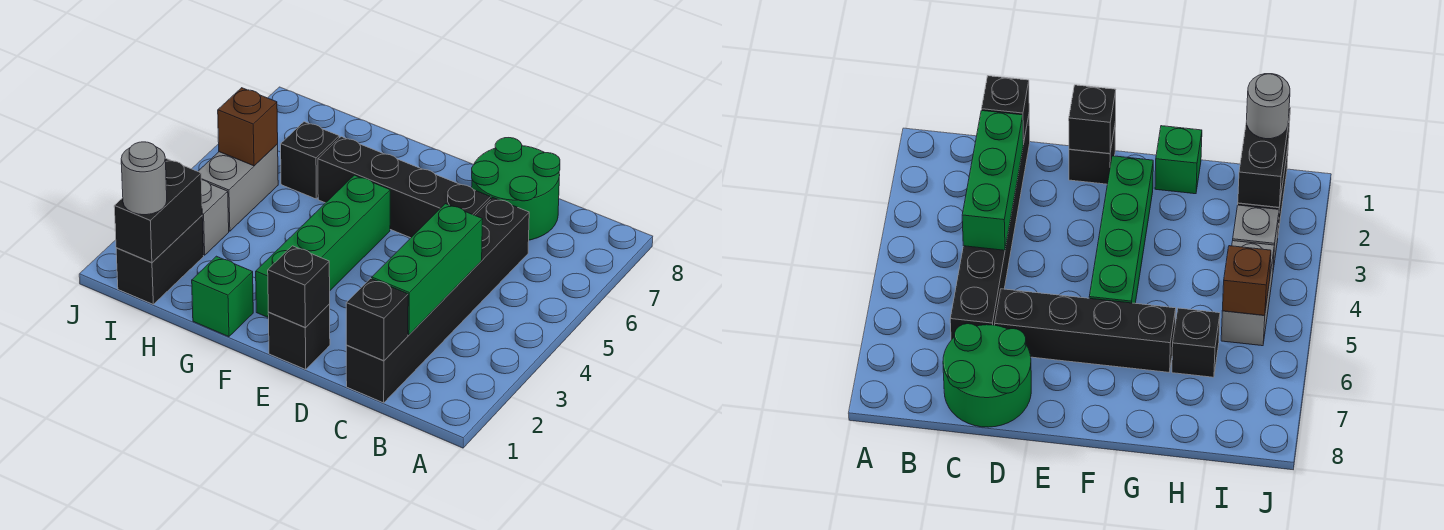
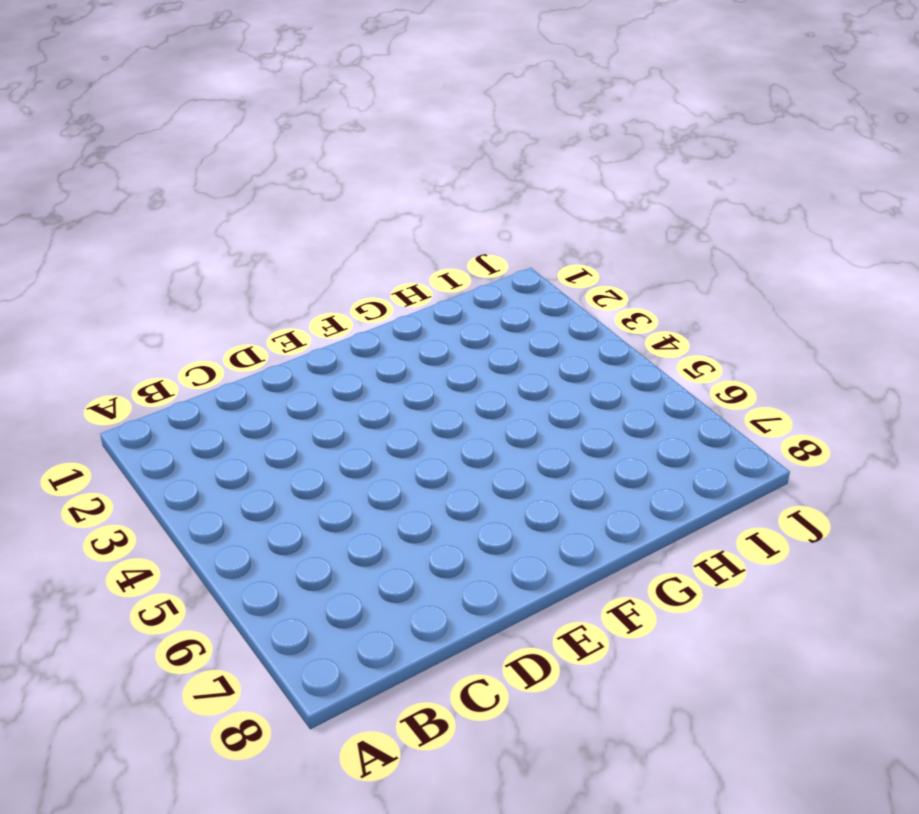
none -> black 1x6 brick [346,198,529,403]
none -> green 2x2 round brick [472,138,560,240]
none -> black 1x4 brick [318,137,491,238]

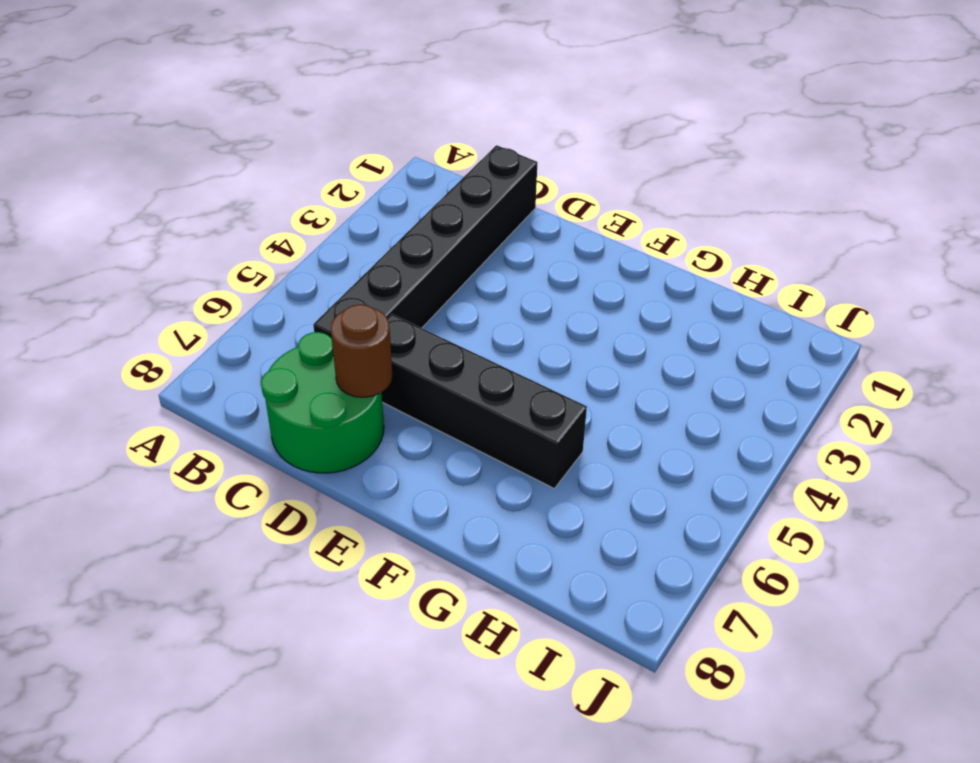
brown 1x1 round brick [331,305,392,397] -> none
none -> black 1x1 brick [268,304,330,369]
none -> green 1x4 brick [256,175,390,318]
none -> green 1x1 brick [192,256,253,337]

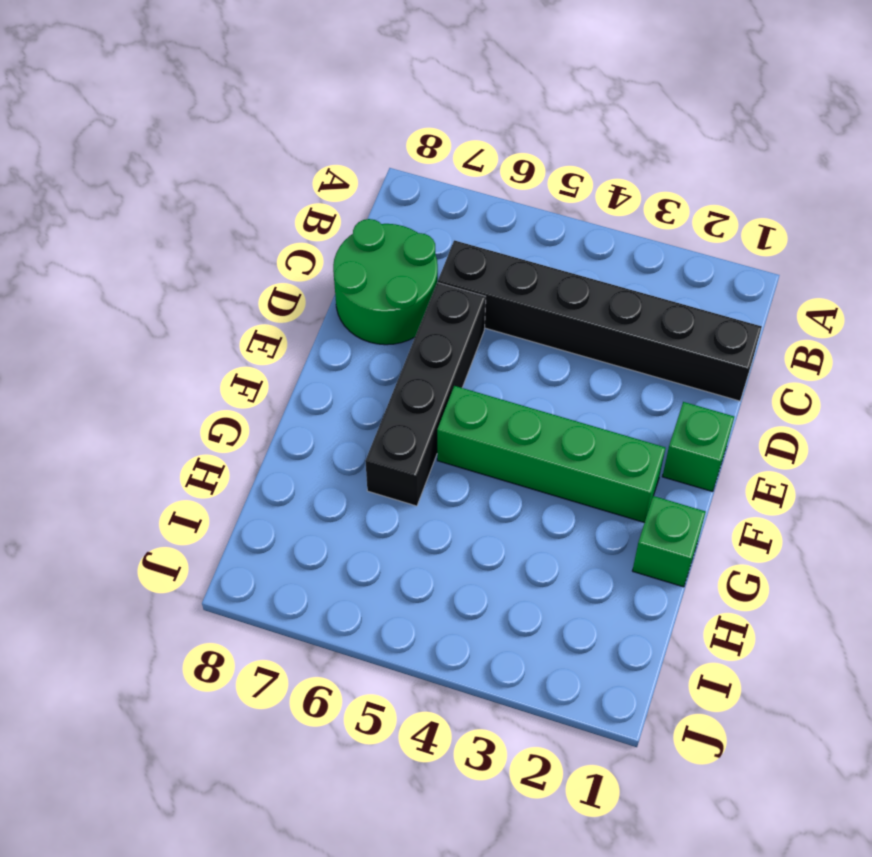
green 1x1 brick [662,402,734,492] -> black 1x1 brick [268,304,330,369]
none -> black 1x1 brick [281,122,339,199]
none -> black 1x2 brick [116,216,204,304]
none -> grey 1x1 brick [201,180,229,255]

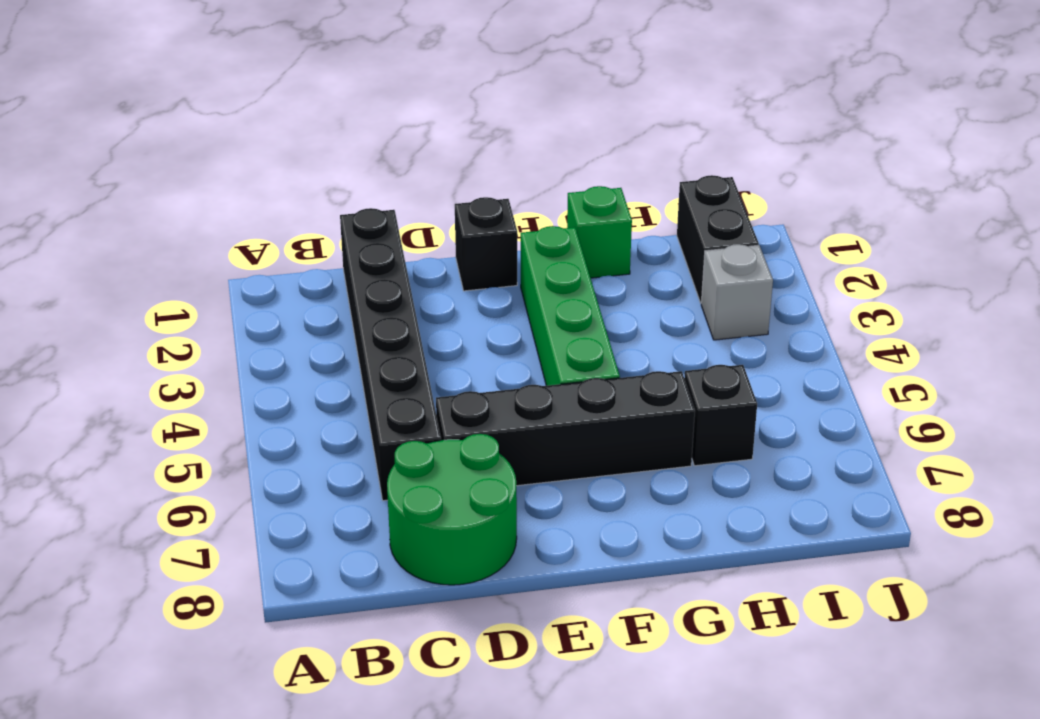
none -> grey 1x2 brick [198,144,278,231]
none -> black 1x1 brick [346,278,408,361]
none -> green 1x3 brick [372,204,483,335]

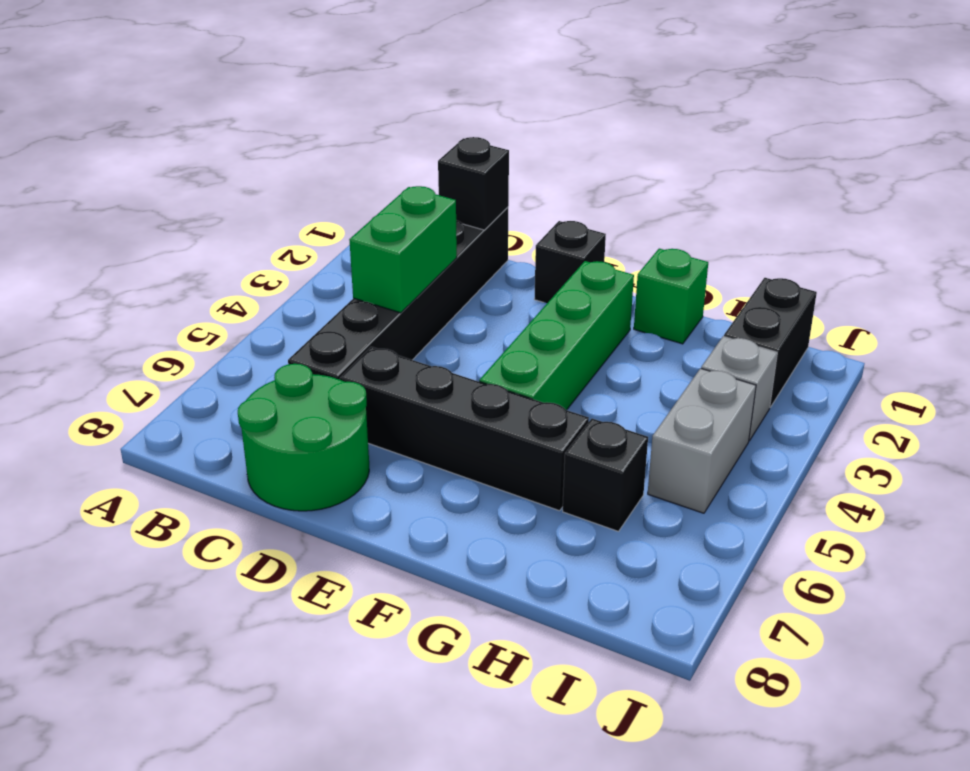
green 1x2 brick [349,186,457,313] -> green 1x3 brick [372,204,483,335]
none -> black 1x1 brick [268,246,330,327]
none -> black 1x2 brick [114,158,202,262]
none -> brown 1x1 brick [218,88,278,166]

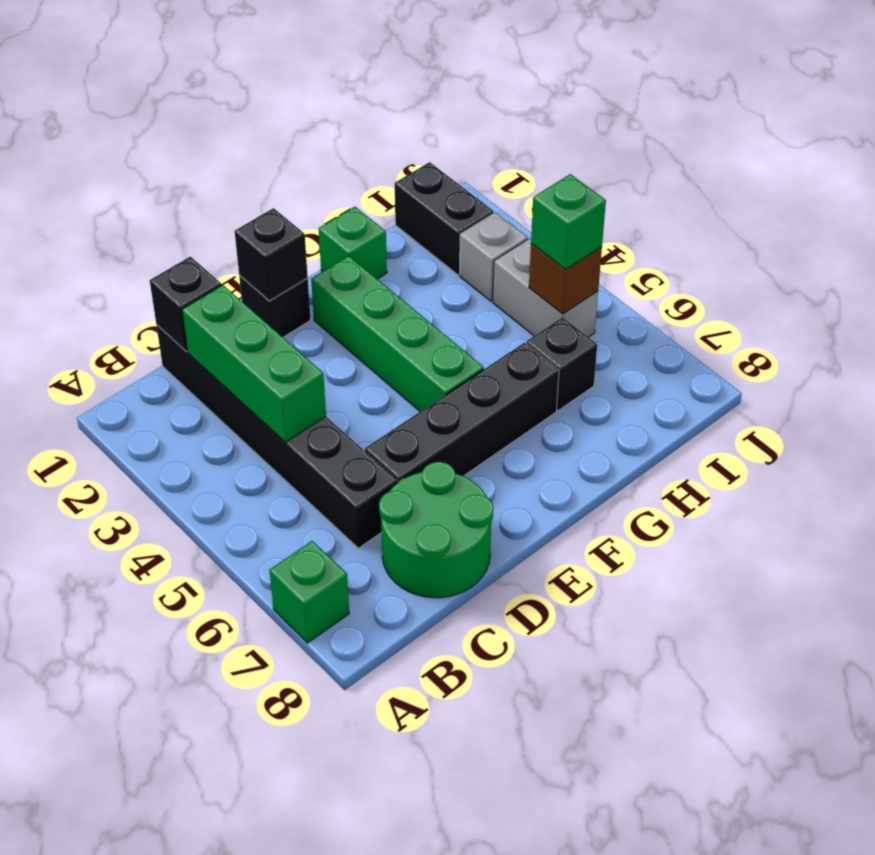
green 1x1 brick [269,541,349,643] -> none
green 1x1 brick [531,174,606,269] -> none
none -> black 1x2 brick [114,158,202,262]
none -> grey 1x1 round brick [121,142,167,215]

